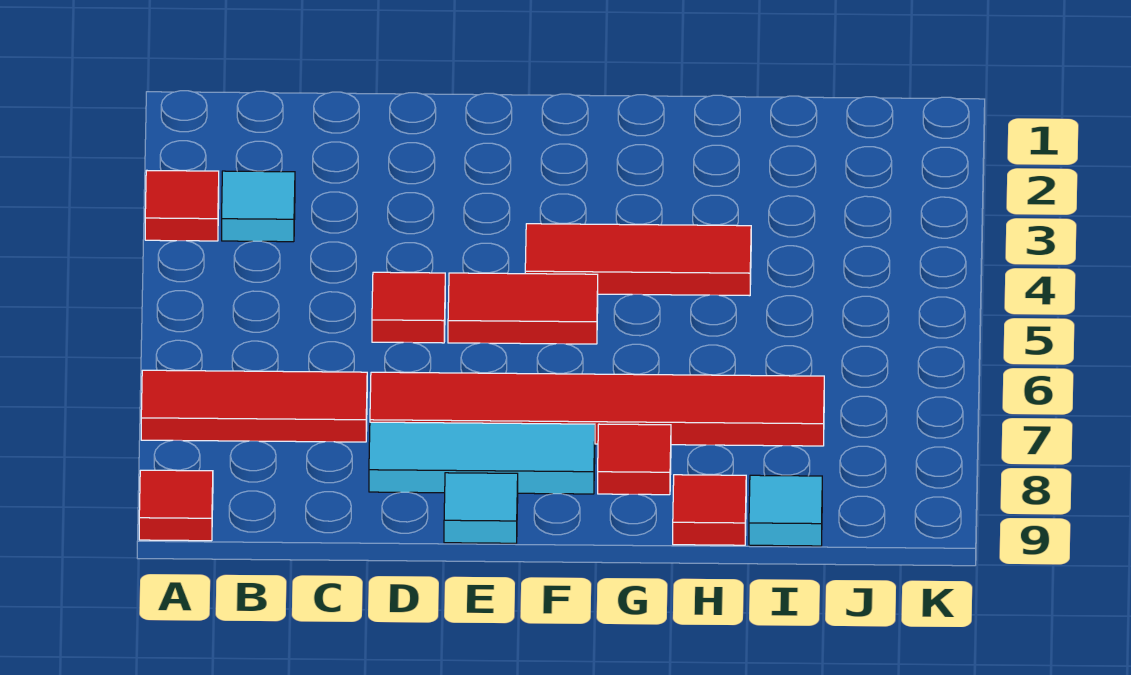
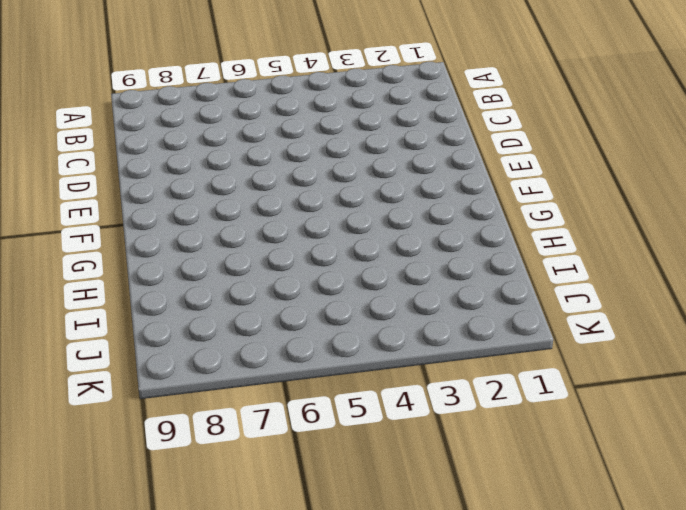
none -> red 1x1 tile [145,171,219,241]
none -> red 1x3 tile [141,370,367,442]
none -> red 1x1 tile [139,470,213,541]

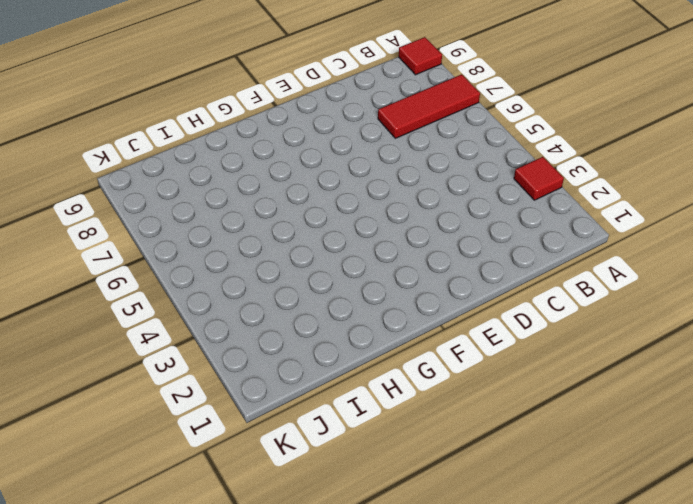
none -> cyan 1x1 tile [222,171,295,242]
none -> red 1x1 tile [372,272,445,343]
none -> red 1x6 tile [370,372,824,446]

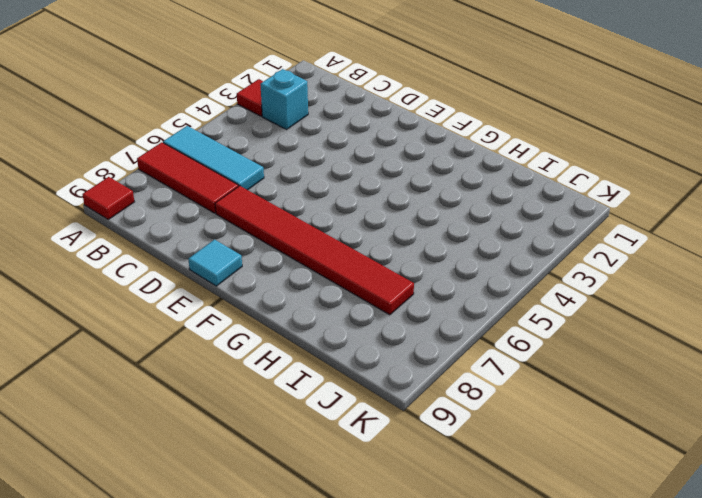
cyan 1x3 tile [163,126,264,190] -> cyan 1x3 tile moved to [369,422,595,494]
cyan 1x1 brick [260,69,308,129] -> cyan 1x1 tile [222,171,295,242]
none -> red 1x1 tile [372,272,445,343]
none -> red 1x2 tile [448,273,598,344]
none -> red 1x3 tile [525,224,751,296]

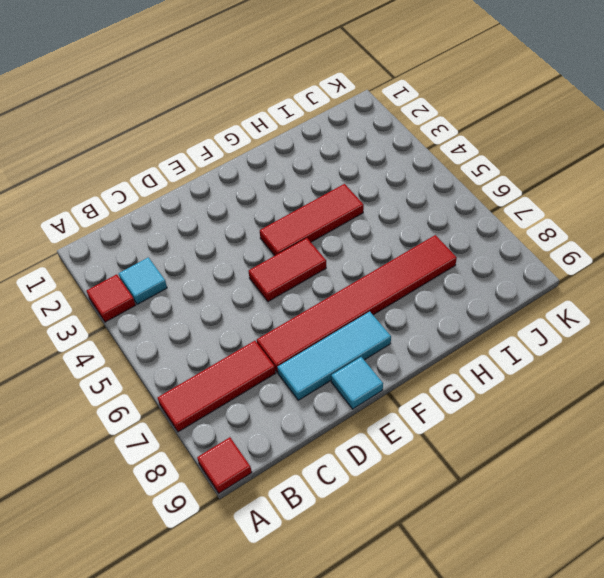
none -> red 1x1 tile [372,272,445,343]
none -> red 1x1 tile [598,424,671,495]
none -> red 1x1 tile [673,475,746,545]

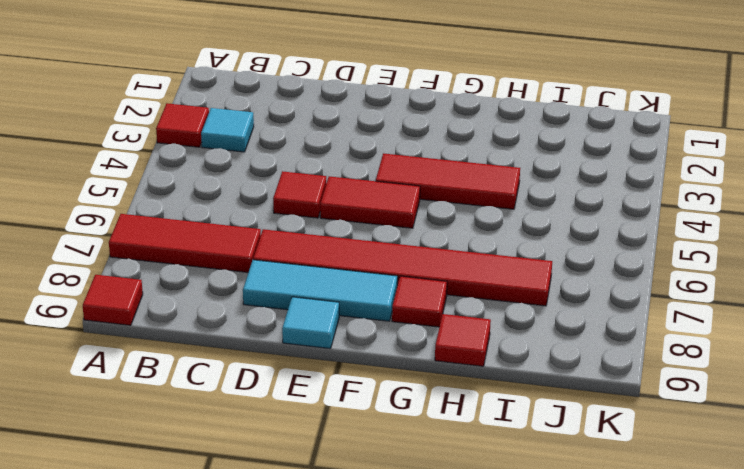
none -> cyan 1x1 tile [749,475,822,546]

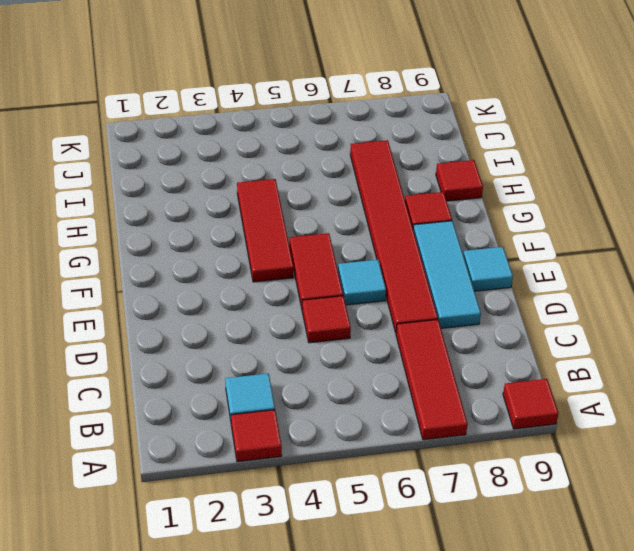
cyan 1x1 tile [338,260,386,305] -> cyan 1x1 tile moved to [749,475,822,546]

